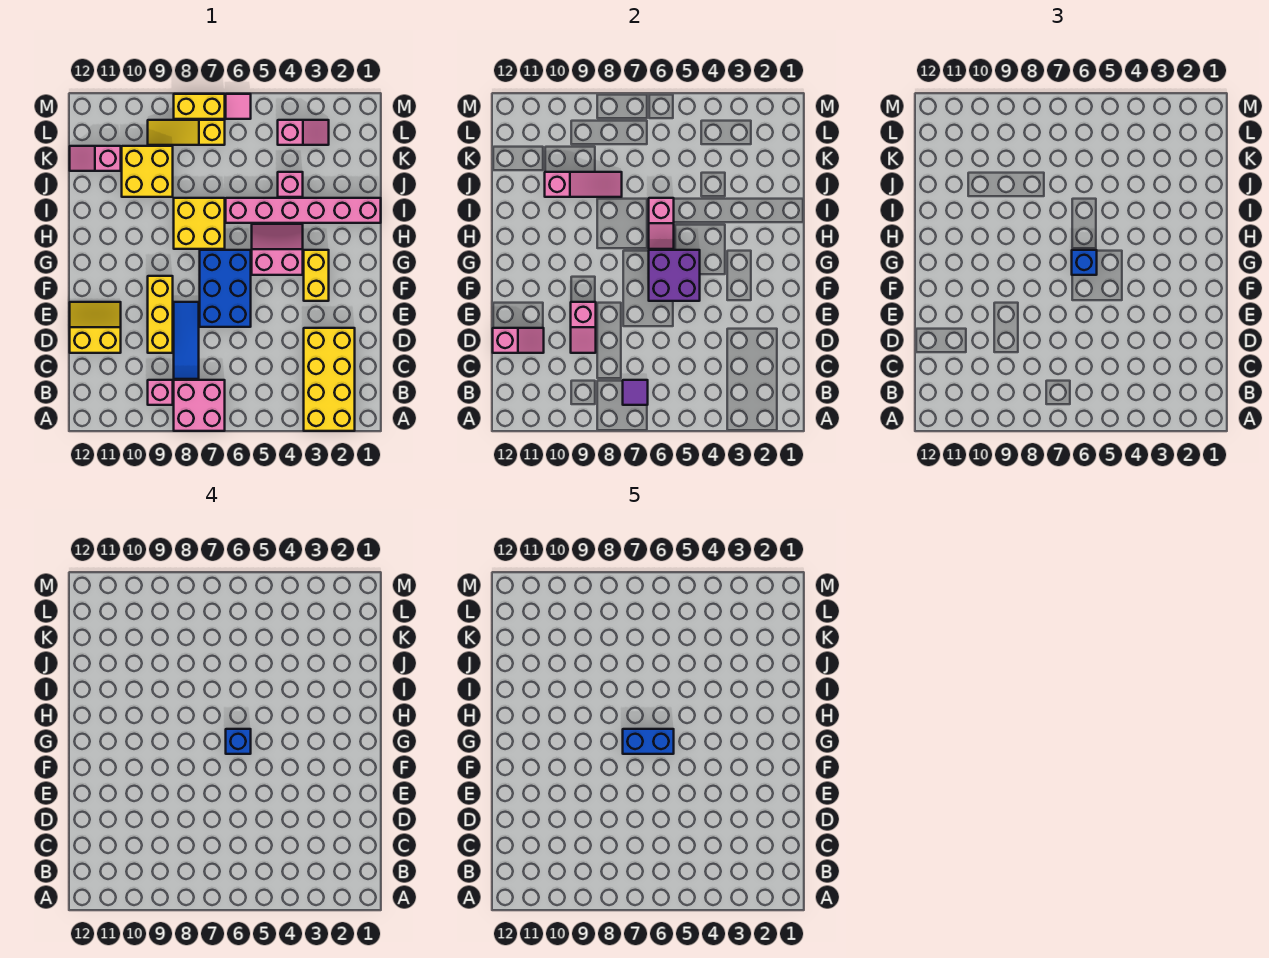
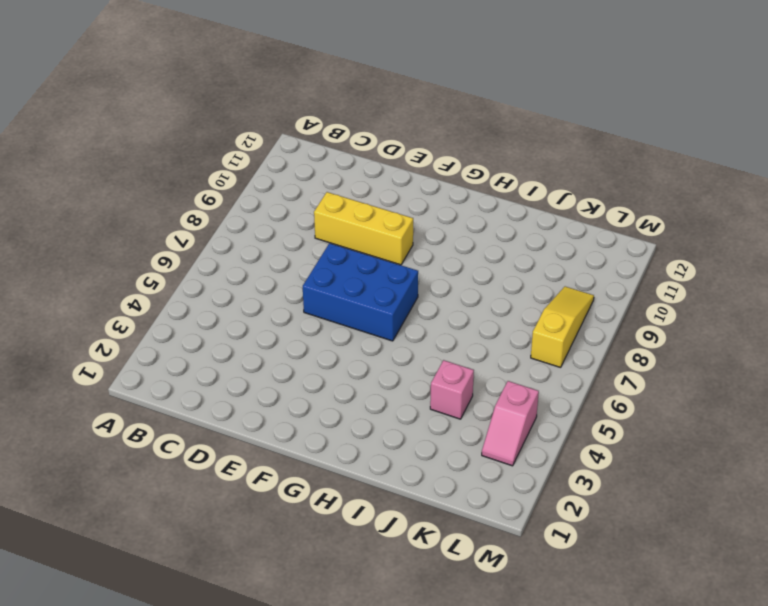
none -> yellow 2x4 brick [304,328,355,431]
none -> pink 2x2 brick [174,380,225,431]
none -> pink 1x1 brick [148,380,173,405]

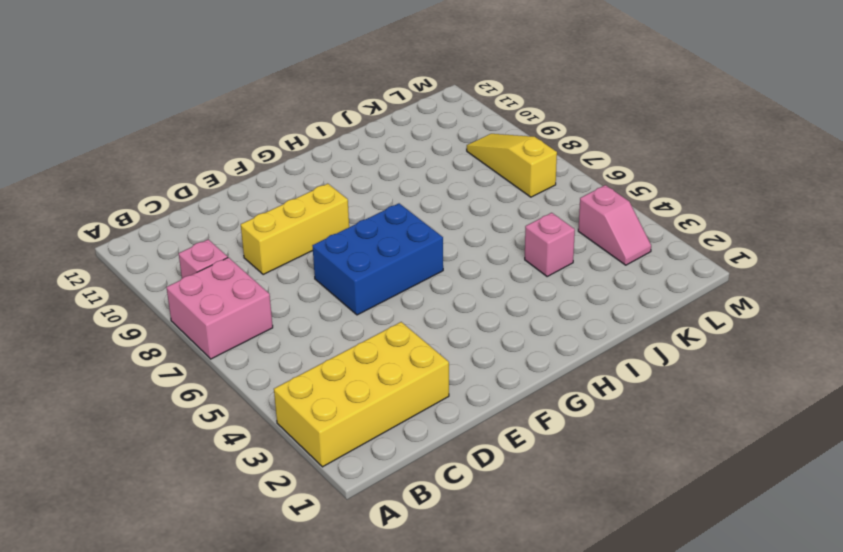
none -> blue 1x3 tile [174,302,199,379]
none -> yellow 2x2 slope [70,302,121,353]
none -> yellow 1x2 brick [304,250,329,301]

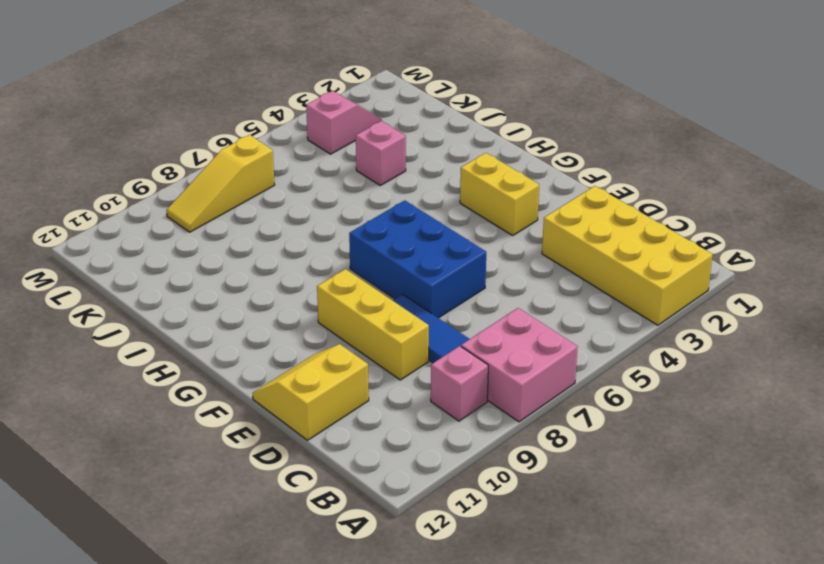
none -> pink 2x2 slope [252,224,303,275]
none -> yellow 2x2 brick [174,198,225,249]
none -> pink 1x6 brick [226,198,381,223]

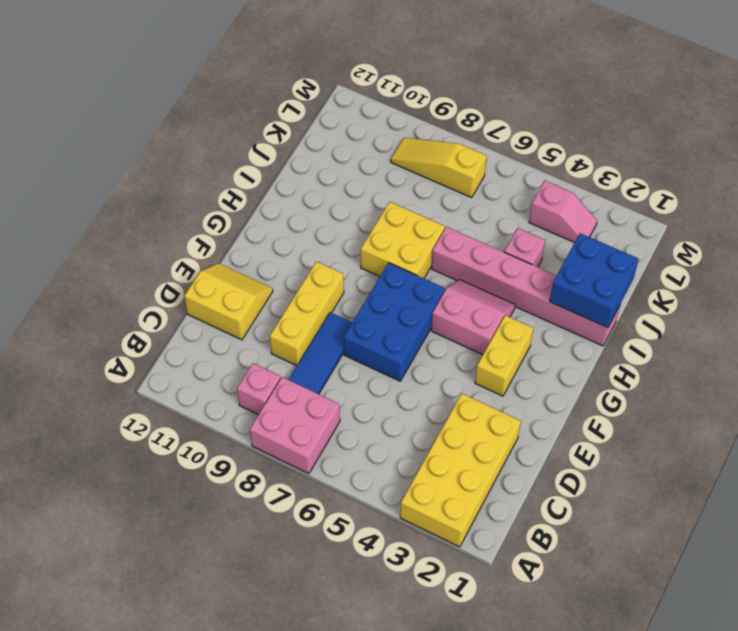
blue 2x2 brick [550,233,639,328] -> none
none -> yellow 2x2 brick [122,146,173,197]
none -> pink 1x2 slope [70,146,121,171]
none -> pink 1x1 tile [226,94,251,119]

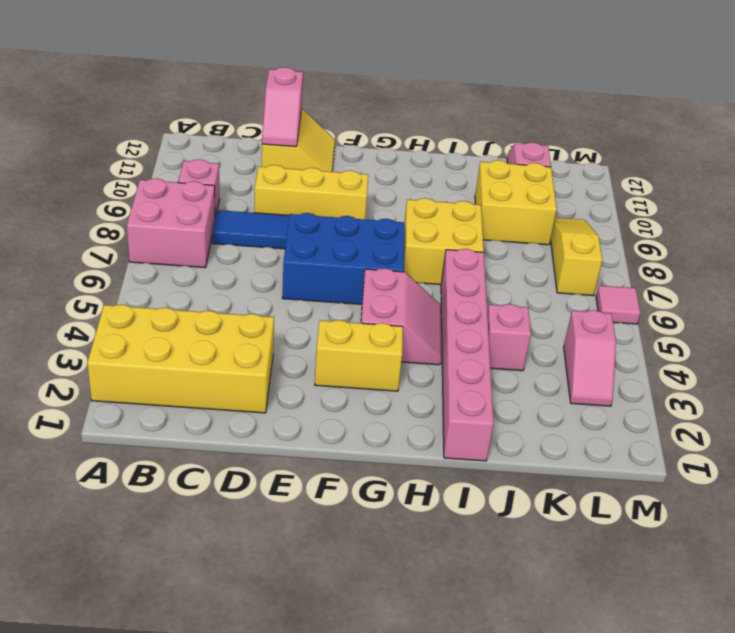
none -> yellow 1x2 brick [174,94,225,119]
none -> purple 1x1 tile [623,380,648,405]
none -> pink 1x2 slope [571,302,596,353]

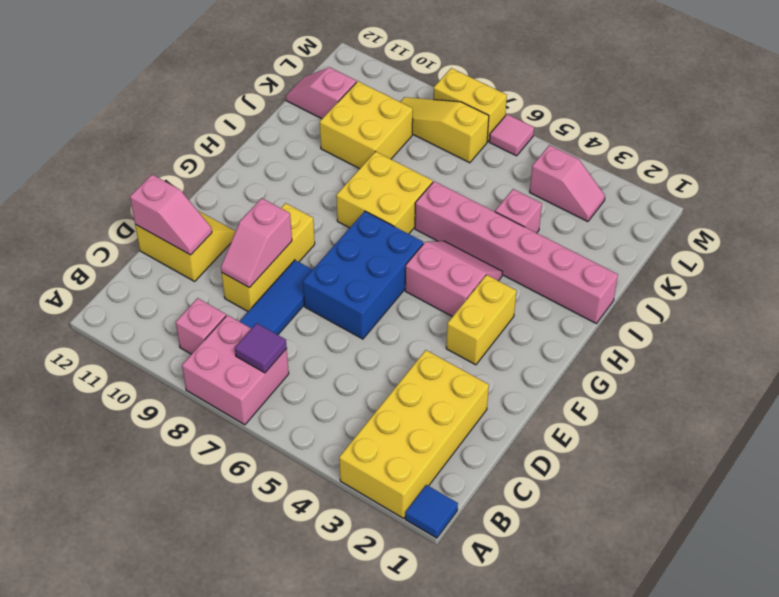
blue 1x1 tile [405,485,458,538] -> none
none -> purple 2x2 brick [649,250,700,301]
none -> pink 1x2 slope [649,198,674,249]
none -> pink 1x3 slope [545,172,622,197]

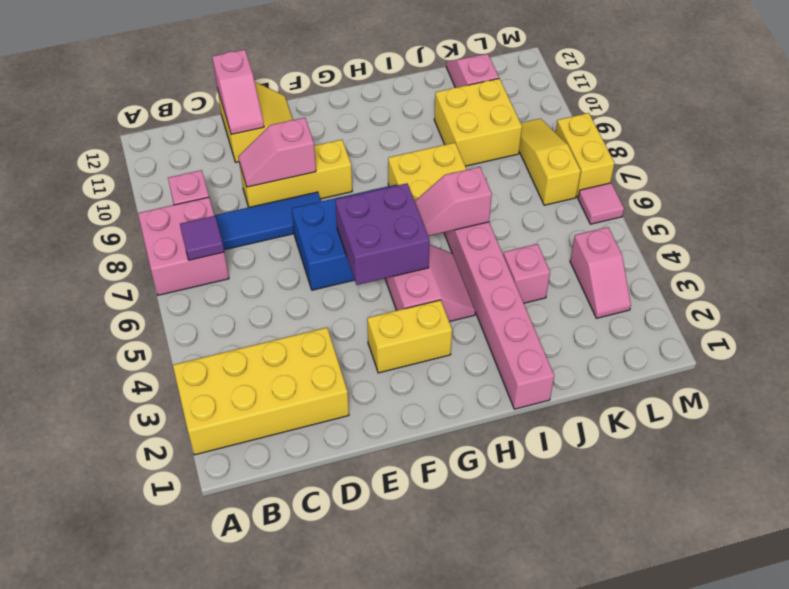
none -> pink 1x3 slope [545,172,622,197]
none -> blue 1x1 brick [1072,250,1097,275]
none -> blue 1x1 brick [226,729,251,754]

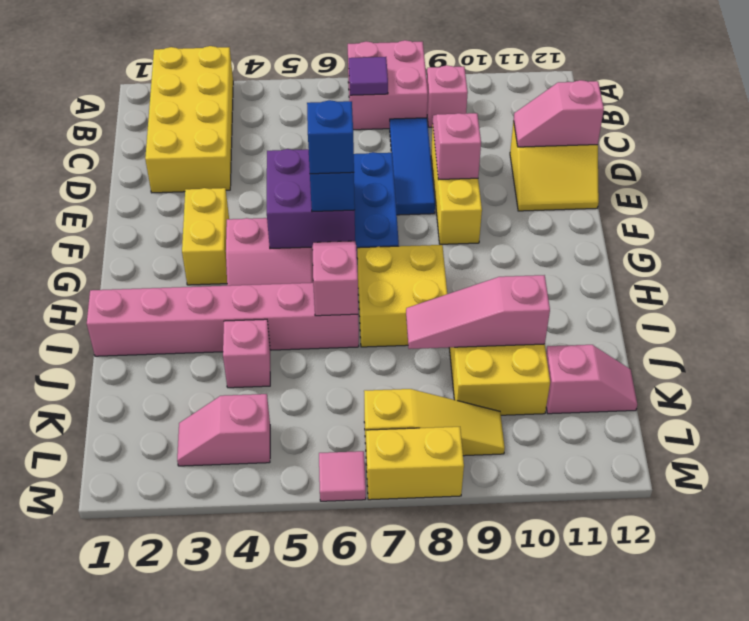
none -> blue 1x2 brick [623,729,674,754]

